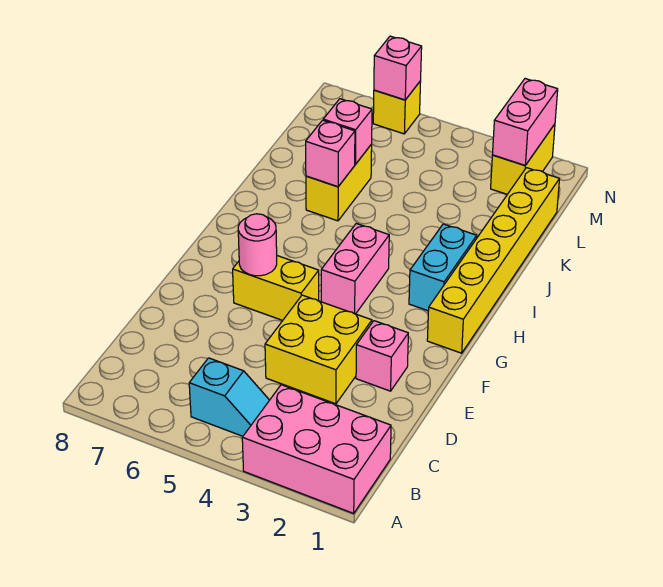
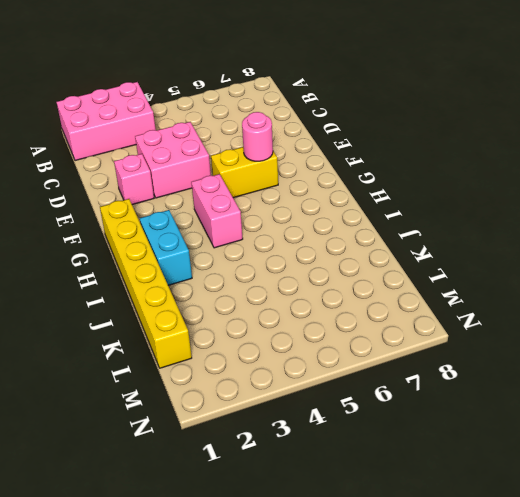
pink 2x2 brick [135,122,211,198] -> yellow 2x2 brick [265,295,372,404]
none -> cyan 1x2 slope [189,358,269,436]
none -> yellow 1x2 brick [306,144,372,221]
none -> yellow 1x2 brick [491,124,555,194]

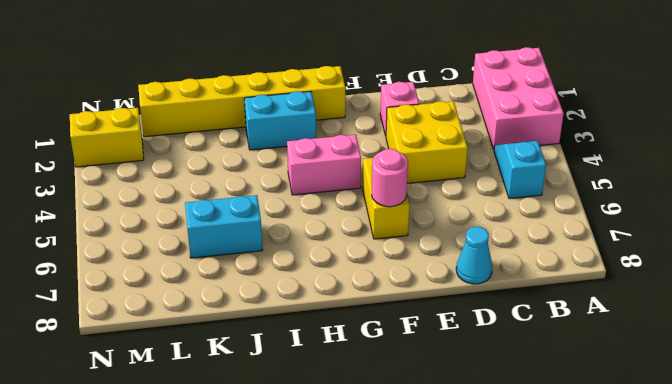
cyan 1x1 cone [456,227,492,284] -> none
cyan 1x2 brick [185,195,262,258] -> yellow 1x2 brick [306,144,372,221]
none -> yellow 1x1 brick [373,81,421,134]
none -> pink 1x1 brick [306,120,355,187]
none -> pink 1x1 brick [323,99,372,164]

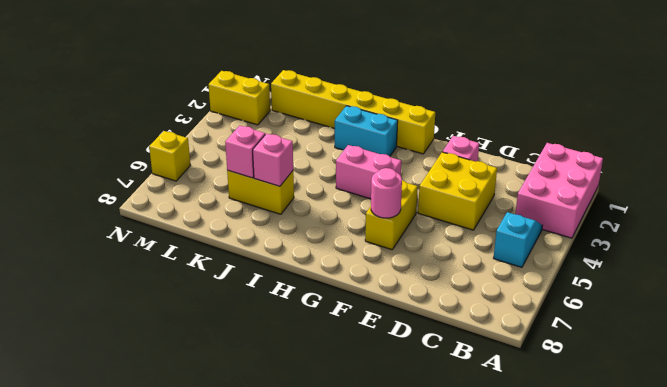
none -> pink 1x2 brick [492,79,558,165]
none -> pink 1x1 brick [374,36,422,100]

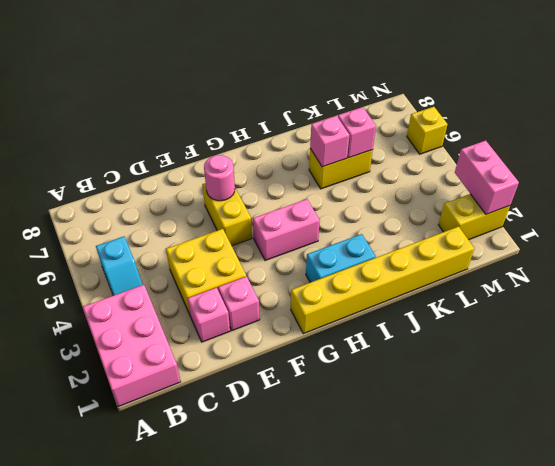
pink 1x1 brick [188,288,230,342] -> pink 1x1 brick moved to [374,36,422,100]
pink 1x2 brick [455,141,519,214] -> pink 1x2 brick turned to [492,79,558,165]

